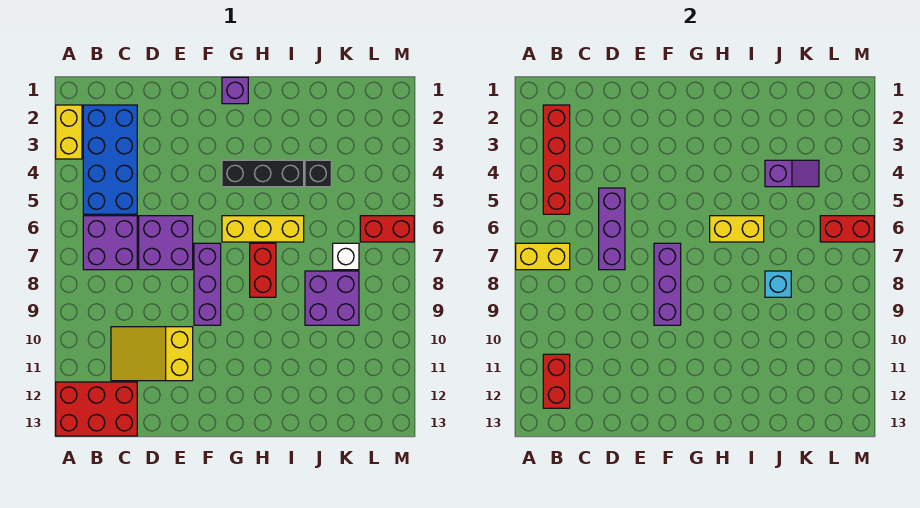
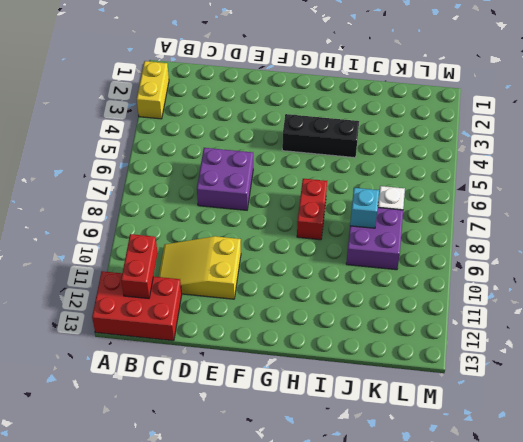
none -> blue 2x4 brick [83,105,137,214]
none -> purple 2x2 brick [83,216,137,270]
none -> purple 1x3 brick [194,243,221,325]

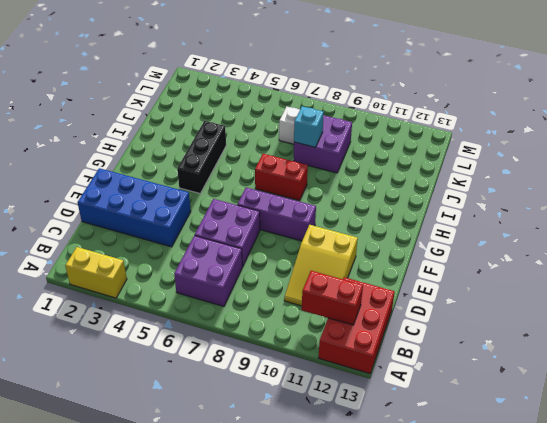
blue 2x4 brick [77,168,191,247] -> blue 2x4 brick moved to [83,105,137,214]
none -> purple 1x1 brick [222,77,248,104]
none -> yellow 1x3 brick [222,216,304,242]
none -> black 1x1 brick [305,160,331,187]

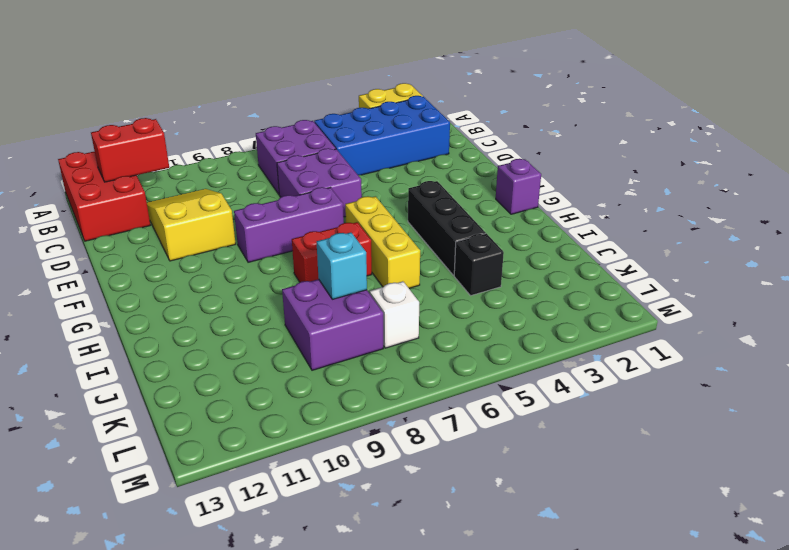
none -> red 1x2 brick [360,216,414,242]
none -> yellow 1x2 brick [516,243,570,270]
none -> red 1x4 brick [543,105,570,214]

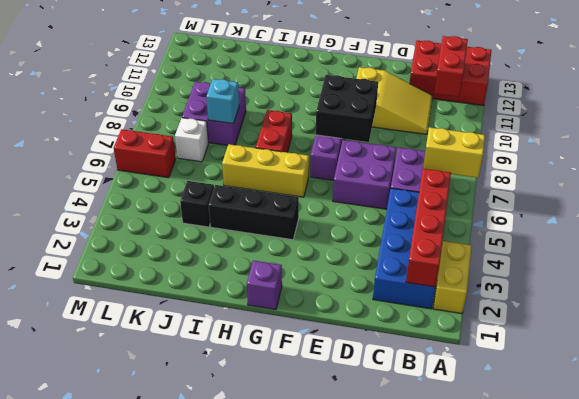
black 2x2 brick [316,75,378,142] -> purple 1x3 brick [654,243,681,325]
none -> purple 1x3 brick [599,188,625,270]
none -> yellow 1x2 brick [710,216,764,242]
none -> purple 1x2 slope [765,160,819,187]

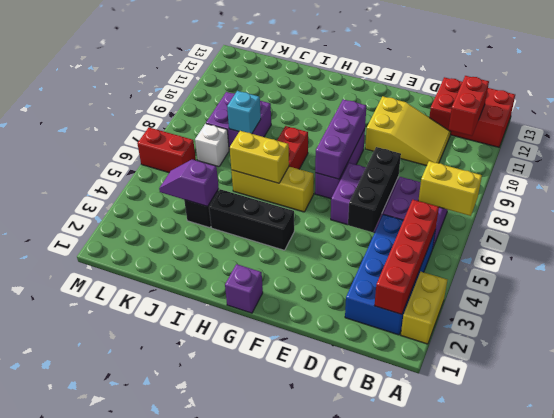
black 1x3 brick [348,147,401,232] -> purple 1x3 brick [599,188,625,270]
none -> red 1x2 brick [820,216,874,242]

